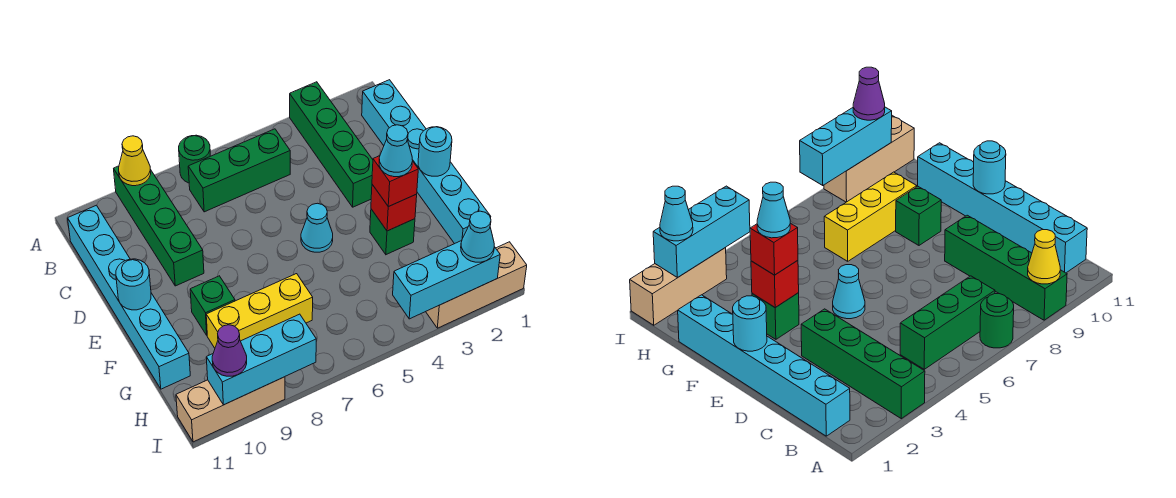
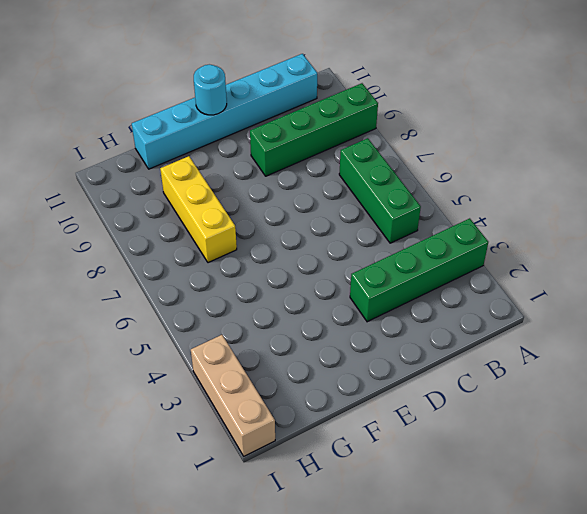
none -> green 1x1 round brick [179,135,210,183]
none -> cyan 1x6 brick [362,80,491,244]
none -> cyan 1x1 cone [301,203,333,252]

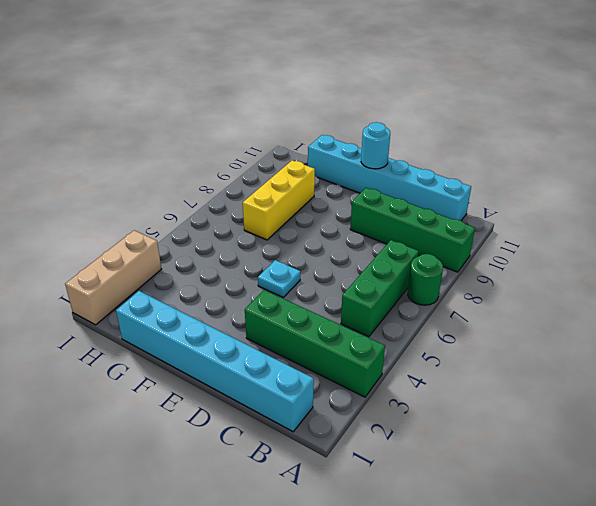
cyan 1x1 plate [258,260,300,297] -> cyan 1x1 cone [301,203,333,252]
none -> green 1x1 brick [370,209,415,255]
none -> green 1x1 brick [190,276,235,335]
none -> tan 1x3 brick [176,377,285,442]

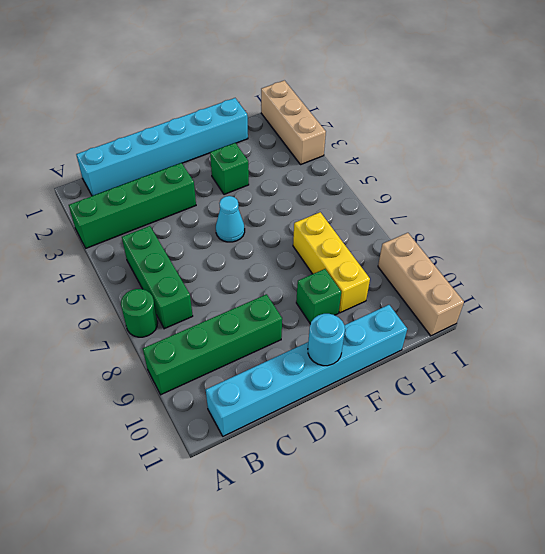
none -> yellow 1x1 cone [119,136,151,186]
none -> cyan 1x1 round brick [418,127,452,176]
none -> red 1x1 brick [371,185,417,231]

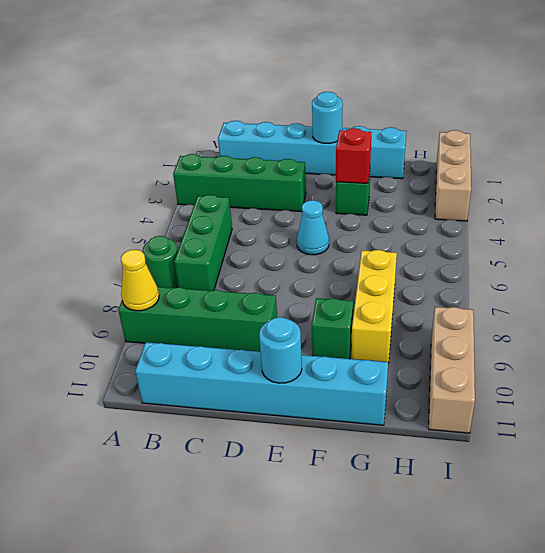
none -> cyan 1x3 brick [393,241,500,319]
none -> cyan 1x3 brick [206,314,316,405]
none -> red 1x1 brick [372,156,418,207]

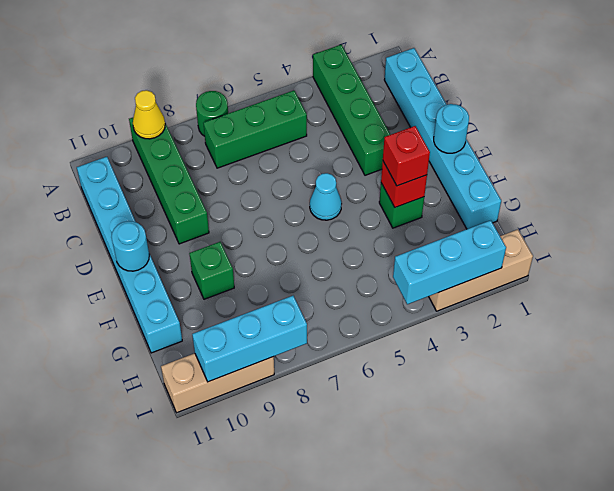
none -> yellow 1x3 brick [206,274,313,348]
none -> cyan 1x1 cone [461,211,494,262]
none -> purple 1x1 cone [212,325,247,376]

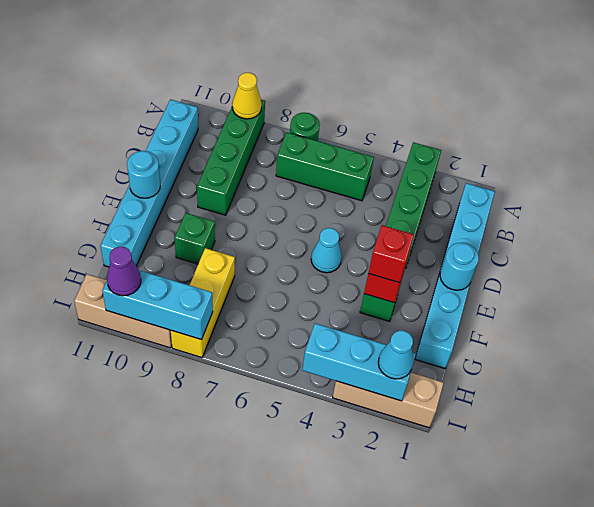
yellow 1x3 brick [171,248,235,358] -> yellow 1x3 brick turned to [206,274,313,348]
none -> cyan 1x1 cone [379,125,413,177]

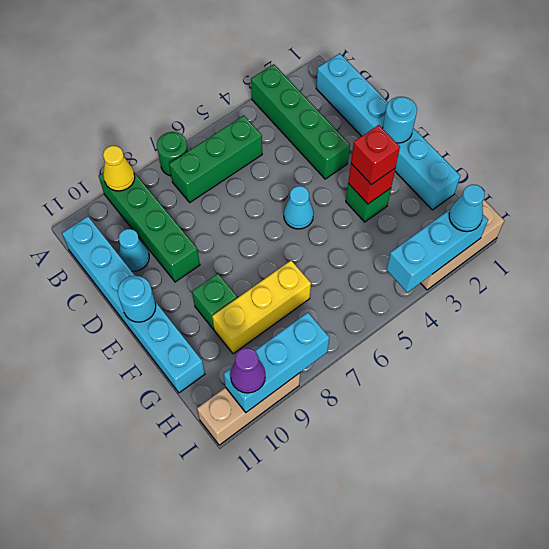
cyan 1x1 cone [118,229,149,271] -> cyan 1x1 cone moved to [379,125,413,177]

